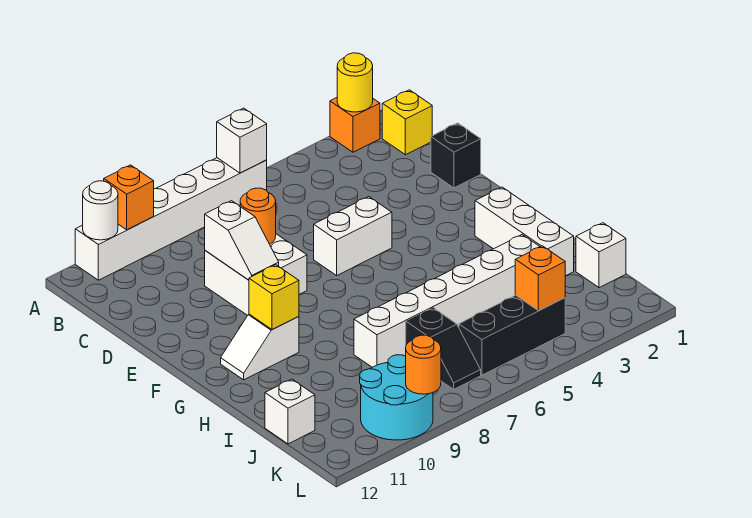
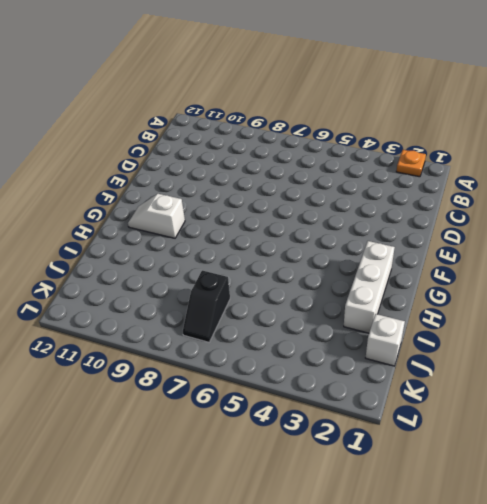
orange 1x1 plate [396,150,426,177] -> orange 1x1 brick [330,98,380,152]
none -> white 1x6 brick [75,158,267,280]
none -> yellow 1x1 brick [382,90,432,155]
none -> black 1x1 brick [431,123,481,188]

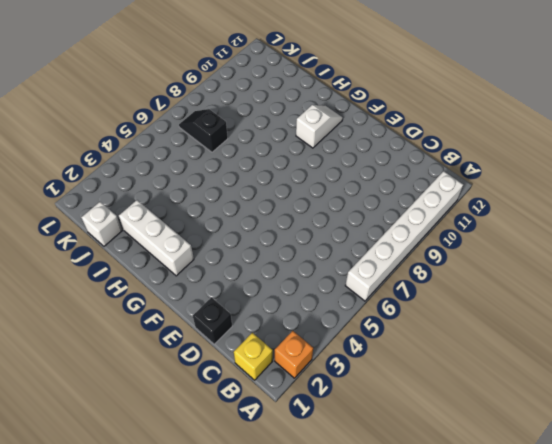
none -> white 2x2 brick [205,234,307,315]
none -> white 1x2 brick [314,197,392,275]
none -> white 1x6 brick [354,235,540,367]

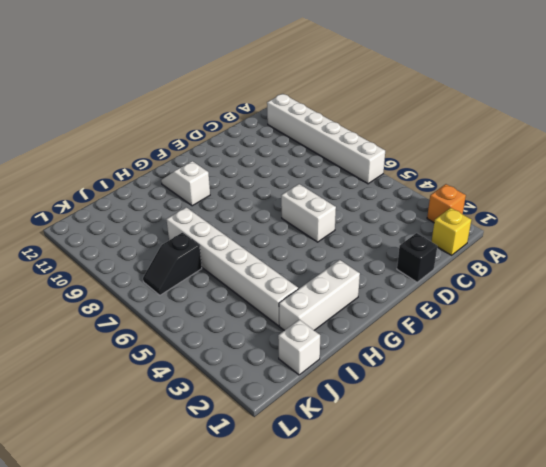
none -> white 2x2 brick [205,234,307,315]
none -> white 1x1 brick [265,379,315,444]
none -> black 1x3 brick [459,295,565,375]

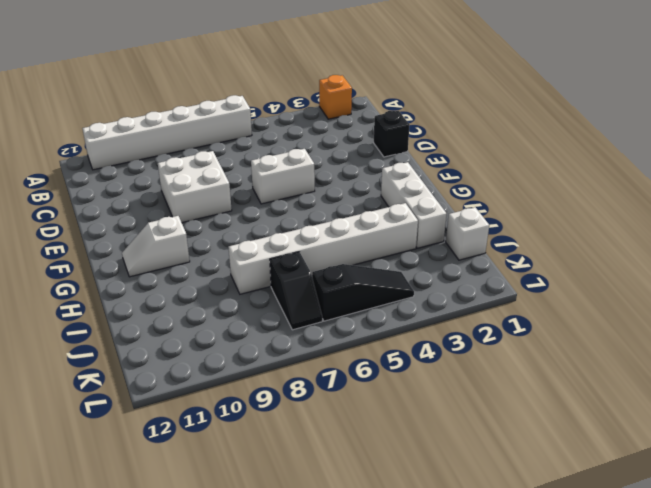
black 1x3 slope [312,264,414,321] -> black 1x3 brick [459,295,565,375]
none -> yellow 1x1 brick [382,90,432,155]
none -> white 1x1 brick [265,379,315,444]
none -> cyan 2x2 round brick [360,355,433,440]

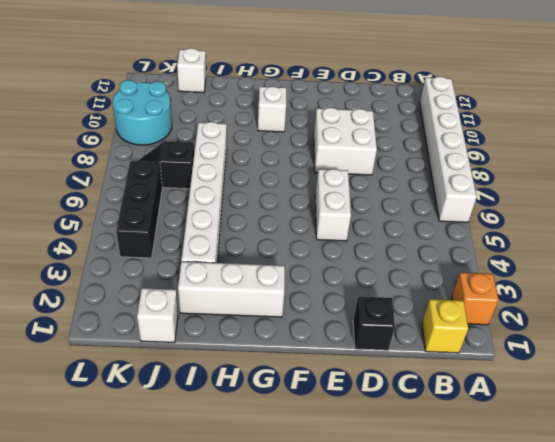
none -> yellow 1x1 round brick [337,53,373,112]
none -> white 1x1 brick [217,108,267,173]
none -> orange 1x1 brick [104,165,154,230]

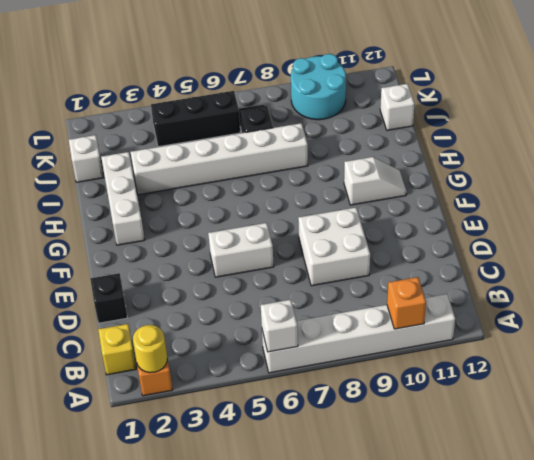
none -> white 1x1 round brick [83,181,118,240]
none -> orange 1x1 round brick [240,188,276,244]
none -> white 1x2 slope [205,201,279,280]

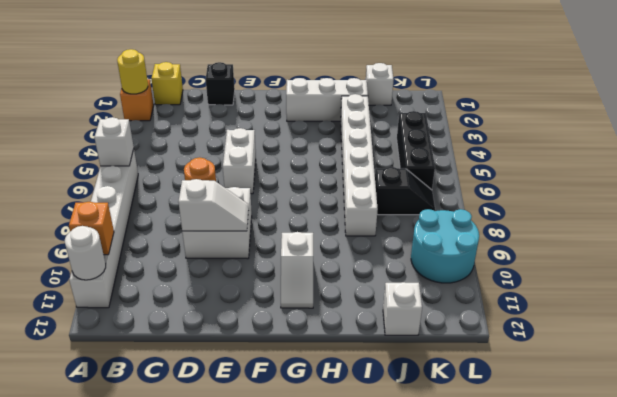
none -> yellow 1x1 brick [249,265,299,330]
none -> orange 1x1 brick [515,246,565,311]
none -> orange 1x1 round brick [406,335,441,394]

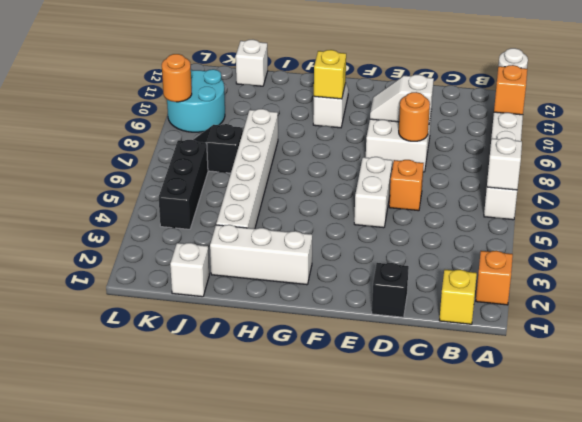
orange 1x1 brick [389,160,424,211] -> orange 1x1 brick moved to [515,246,565,311]
none -> yellow 1x1 round brick [337,53,373,112]

